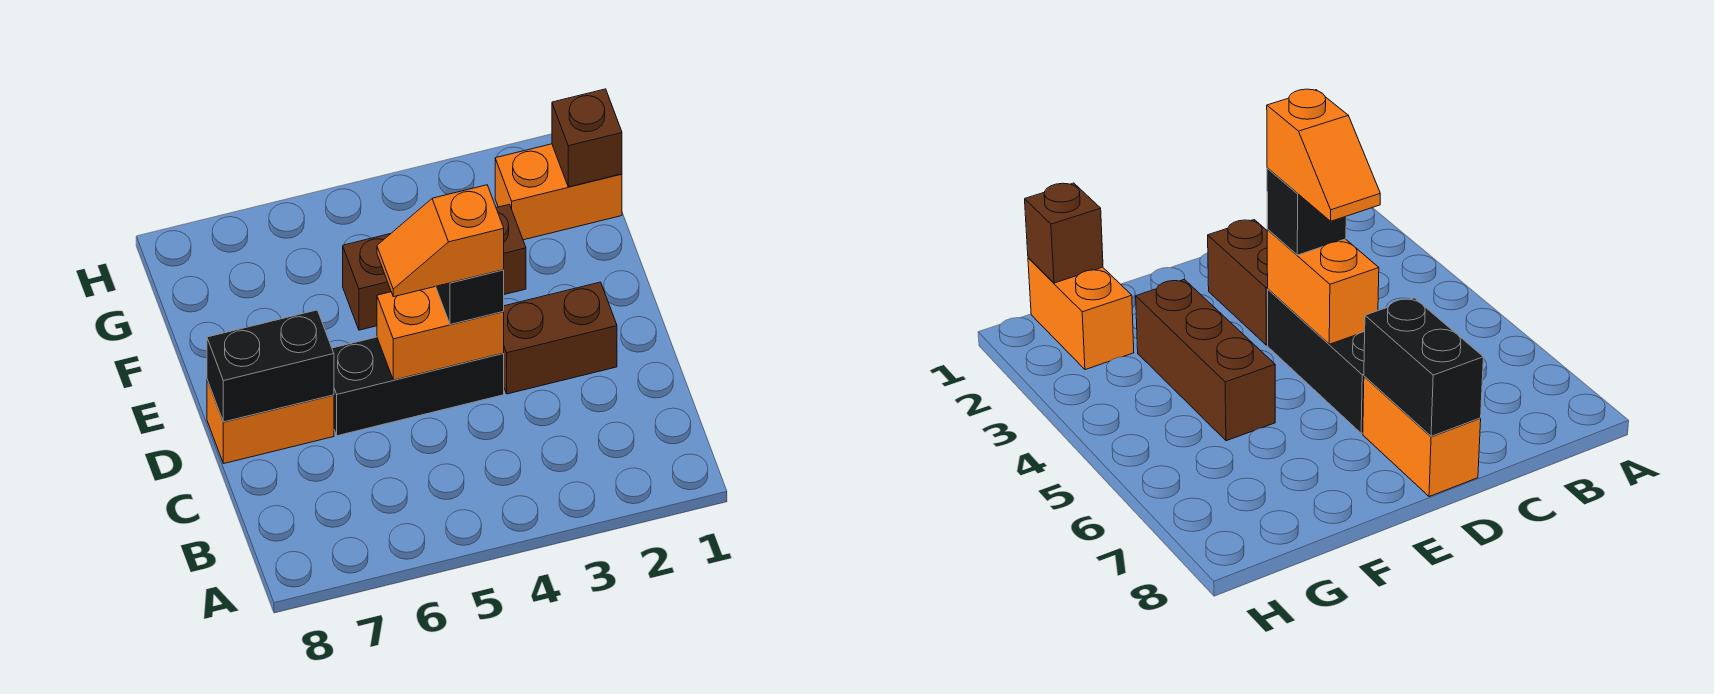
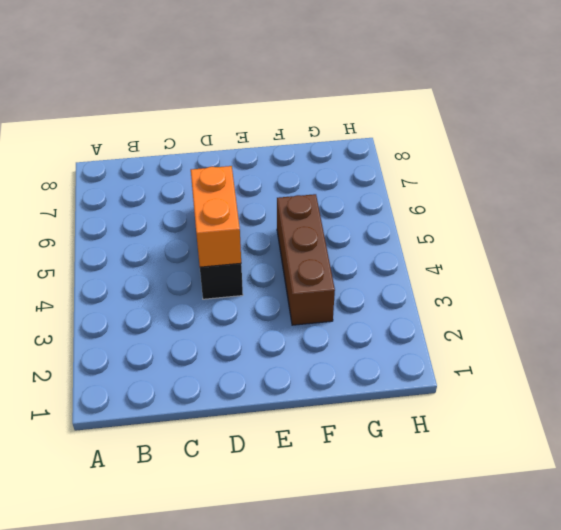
none -> brown 1x2 brick [503,282,617,394]
none -> orange 1x2 brick [207,380,334,464]

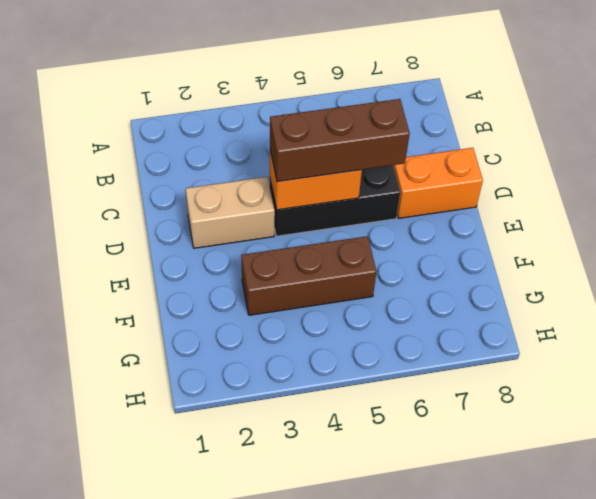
tan 1x2 brick [186,177,275,248] -> brown 1x2 brick [503,282,617,394]
brown 1x3 brick [270,99,410,182] -> black 1x1 brick [436,270,504,325]
none -> orange 1x2 brick [495,144,622,240]
none -> black 1x2 brick [207,310,334,422]

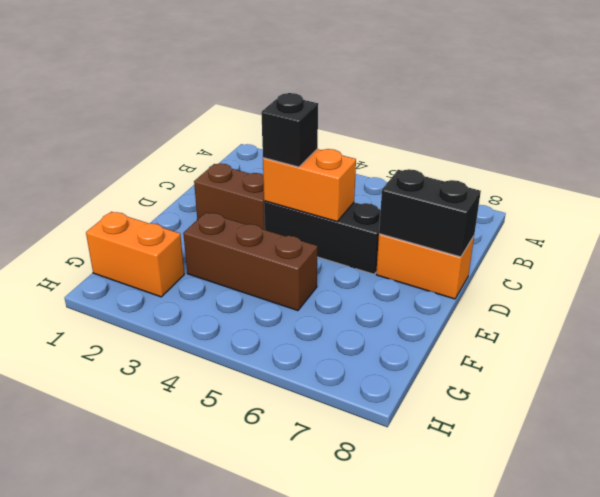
none -> brown 1x1 brick [552,89,622,187]
none -> orange 1x2 slope [377,185,504,297]

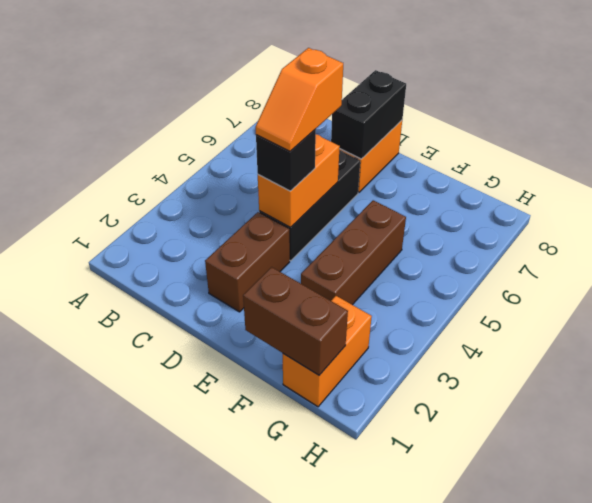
orange 1x2 slope [256,48,343,151] -> orange 1x2 slope turned to [377,185,504,297]
brown 1x2 brick [243,267,348,375] -> brown 1x1 brick [552,89,622,187]

